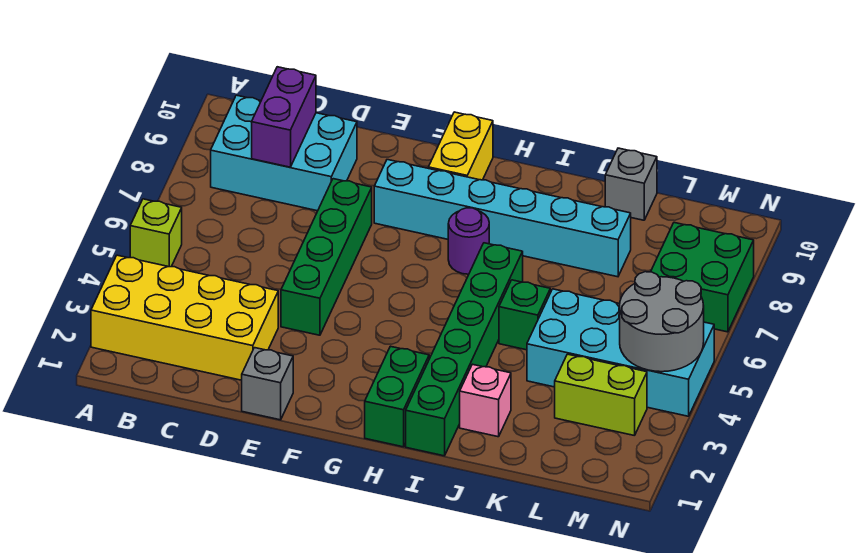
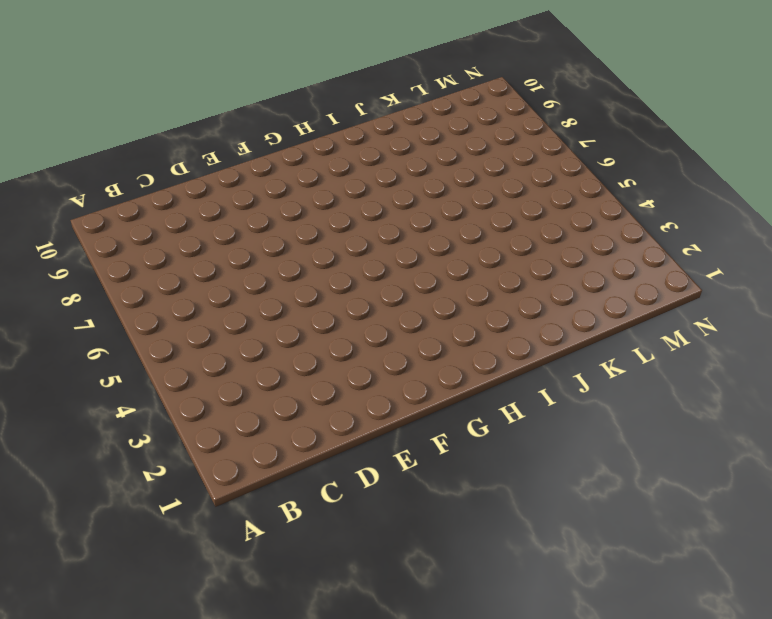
none -> yellow 2x4 brick [91,255,278,380]
none -> lime 1x1 brick [130,199,182,267]
none -> cyan 2x3 brick [211,95,357,211]

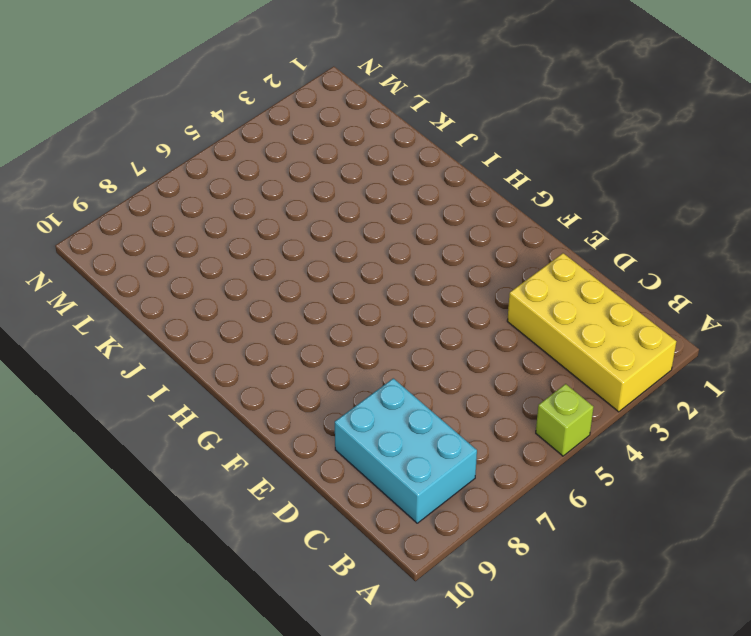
none -> grey 1x1 brick [242,348,293,420]
none -> green 1x4 brick [281,179,372,335]
none -> cyan 1x6 brick [374,160,631,277]

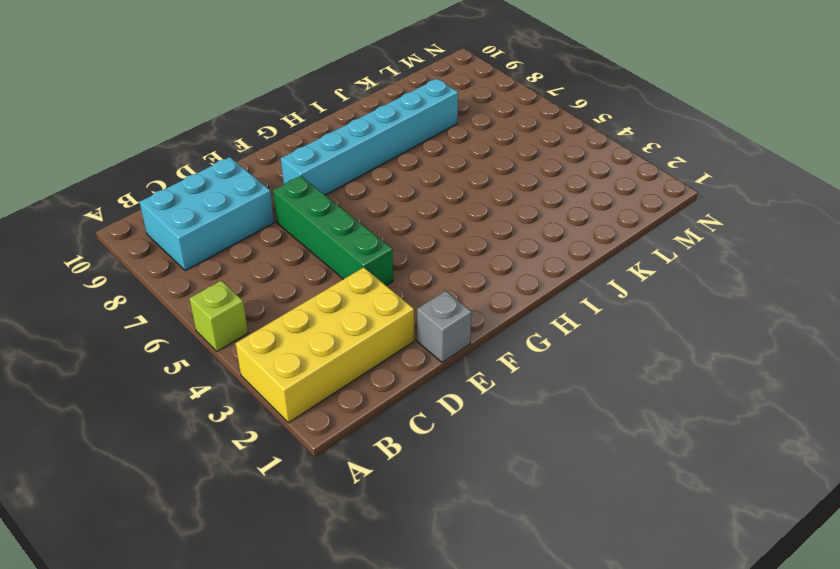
none -> yellow 1x2 brick [428,112,493,180]
none -> green 1x2 brick [365,346,429,447]
none -> purple 1x1 round brick [448,208,489,274]

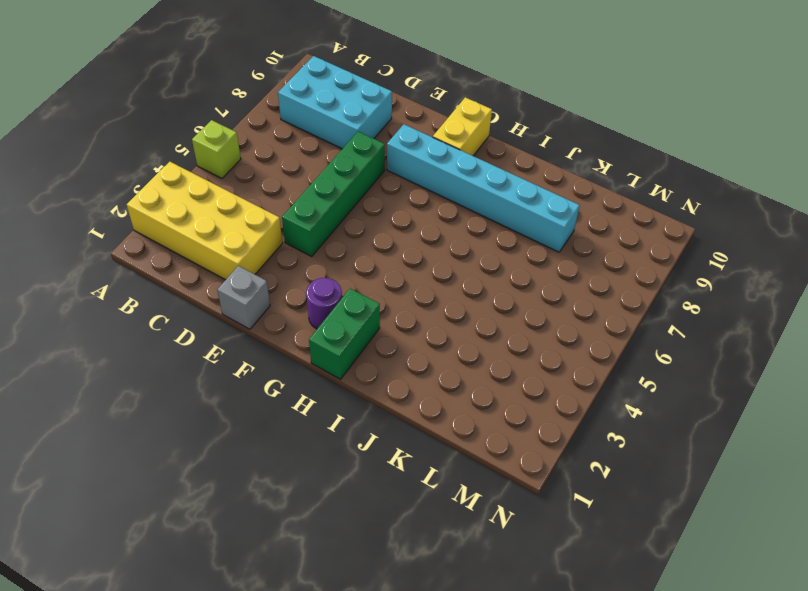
purple 1x1 round brick [306,278,342,329] -> purple 1x1 round brick moved to [448,208,489,274]
none -> green 1x6 brick [406,243,523,456]
none -> pink 1x1 brick [460,364,511,437]
none -> green 1x1 brick [499,280,550,350]

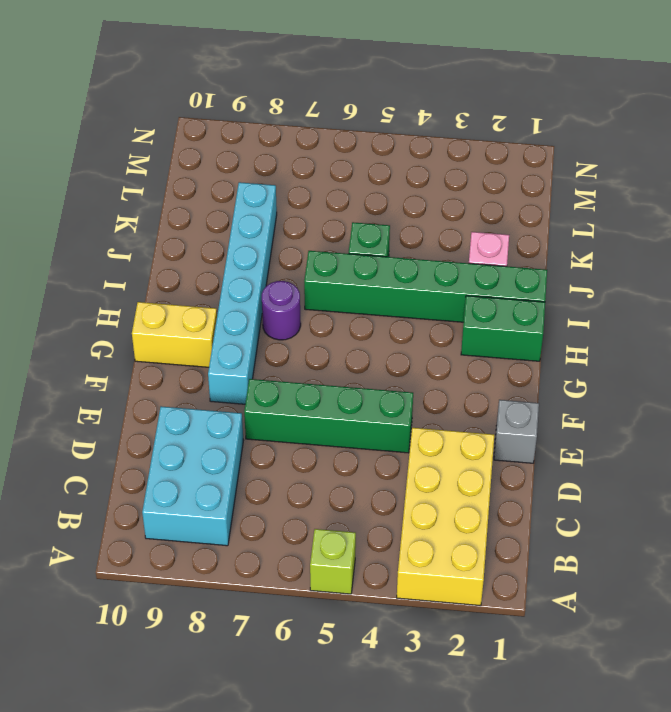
none -> cyan 2x4 brick [527,289,714,416]
none -> grey 1x1 brick [605,148,657,220]
none -> lime 1x2 brick [555,354,647,436]

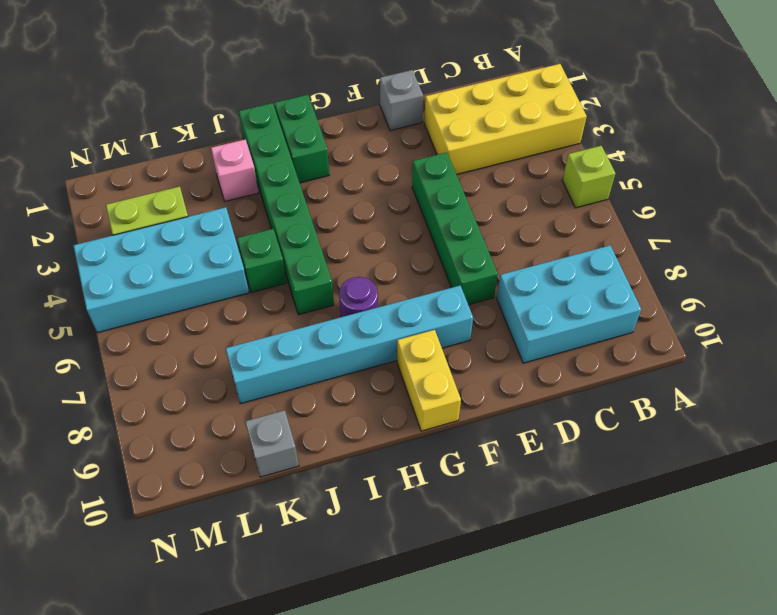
none -> green 2x2 brick [651,223,754,332]
none -> purple 1x2 brick [252,67,316,167]
none -> grey 2x2 round brick [620,272,704,372]

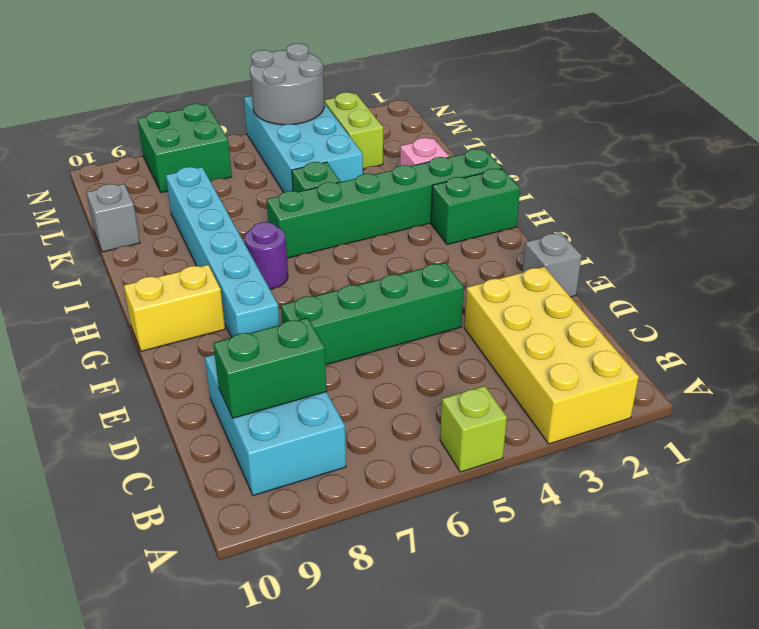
green 1x2 brick [213,318,327,418] -> purple 1x2 brick [252,67,316,167]

